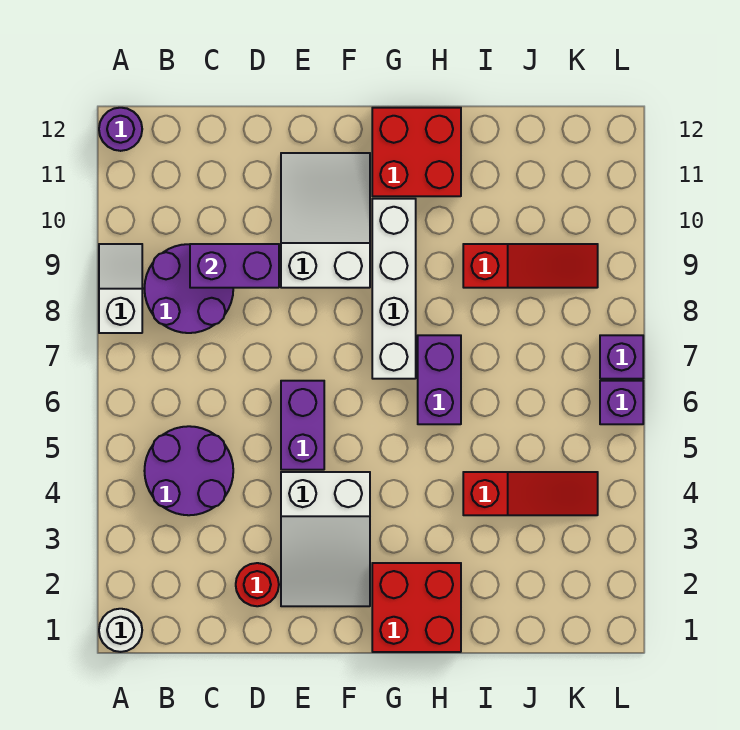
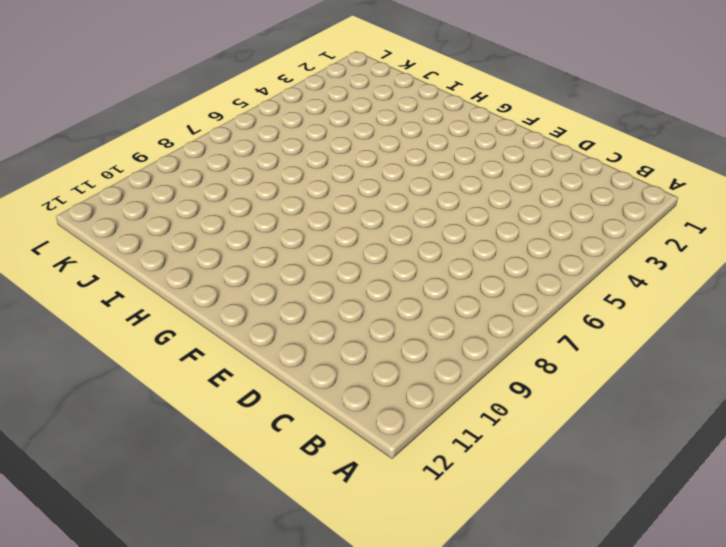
none -> white 1x1 round brick [99,609,142,652]
none -> white 1x2 slope [99,244,142,333]
none -> purple 1x1 round brick [99,108,142,151]

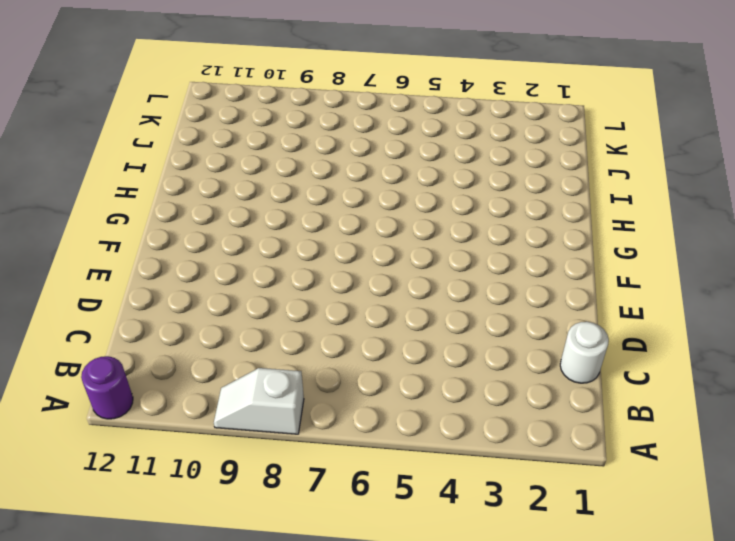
white 1x1 round brick [560,322,609,383] -> white 1x1 round brick moved to [99,609,142,652]
none -> purple 2x2 round brick [144,426,233,515]
none -> purple 2x2 round brick [144,244,233,333]
none -> red 1x1 round brick [236,563,279,606]

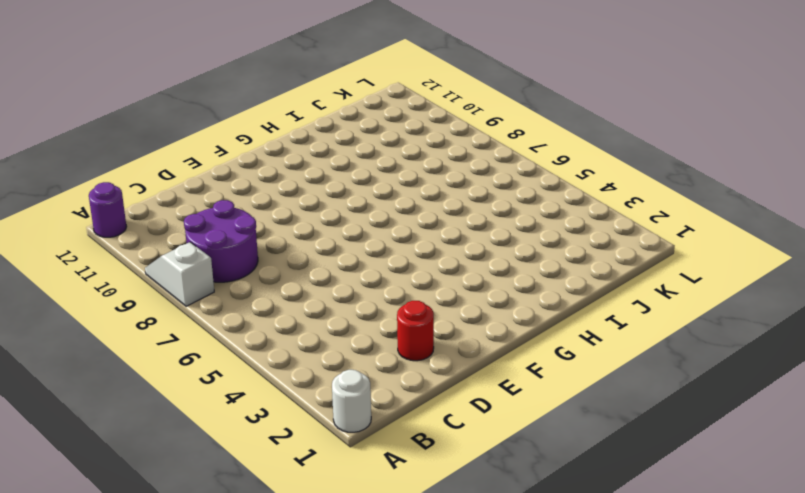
none -> purple 2x2 round brick [144,426,233,515]
none -> white 2x3 slope [281,472,370,606]
none -> purple 1x2 brick [281,381,324,470]

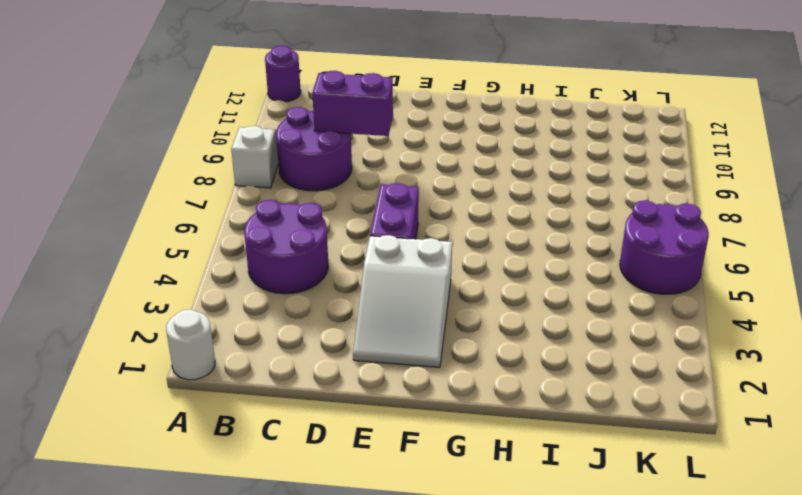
purple 2x2 round brick [620,200,709,294] -> purple 1x1 brick [600,381,643,424]
none -> red 1x1 round brick [236,563,279,606]
none -> white 2x3 slope [281,153,370,288]
none -> red 2x2 brick [372,563,461,652]

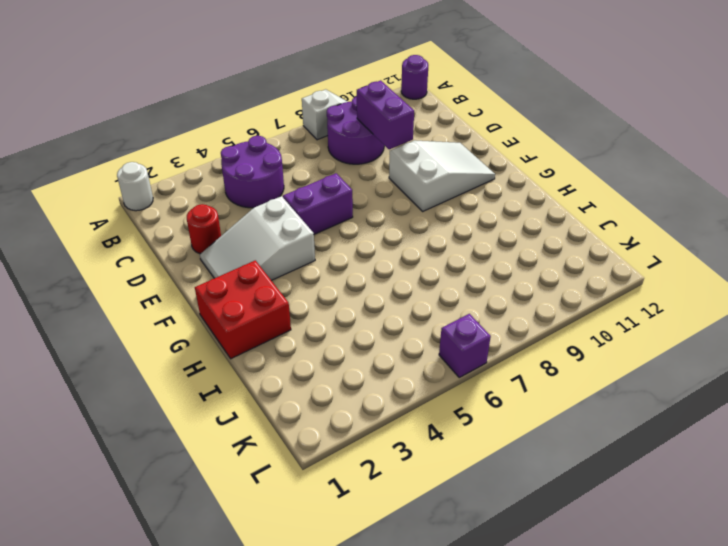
none -> white 1x4 brick [372,199,416,379]
none -> red 2x2 brick [372,108,461,196]
none -> purple 1x2 brick [418,335,461,424]

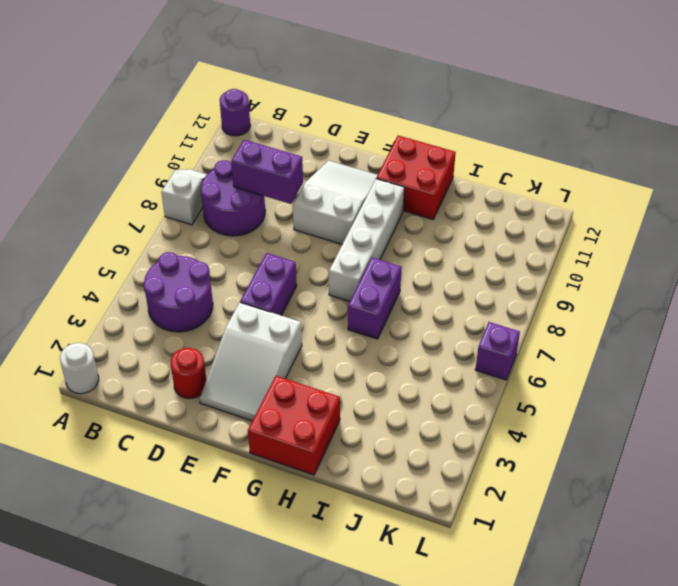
none -> red 1x3 slope [463,472,598,515]
none -> red 1x3 slope [463,244,598,288]
none -> purple 1x1 brick [600,335,643,379]

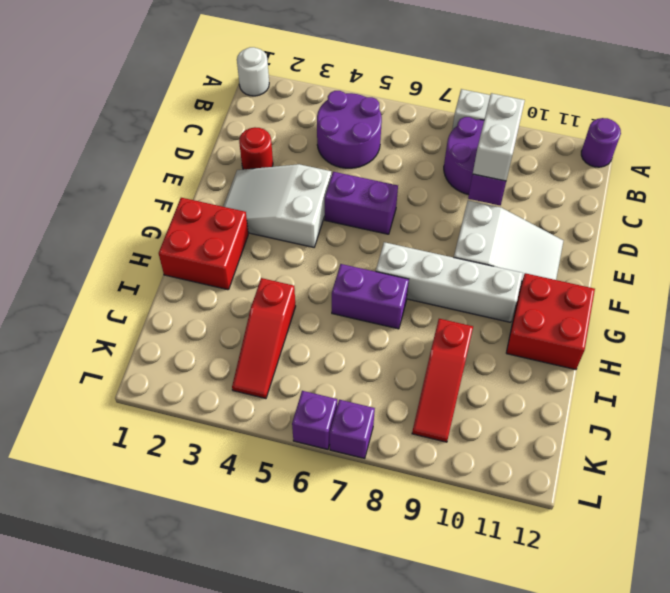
white 1x2 brick [473,93,525,181] -> none

